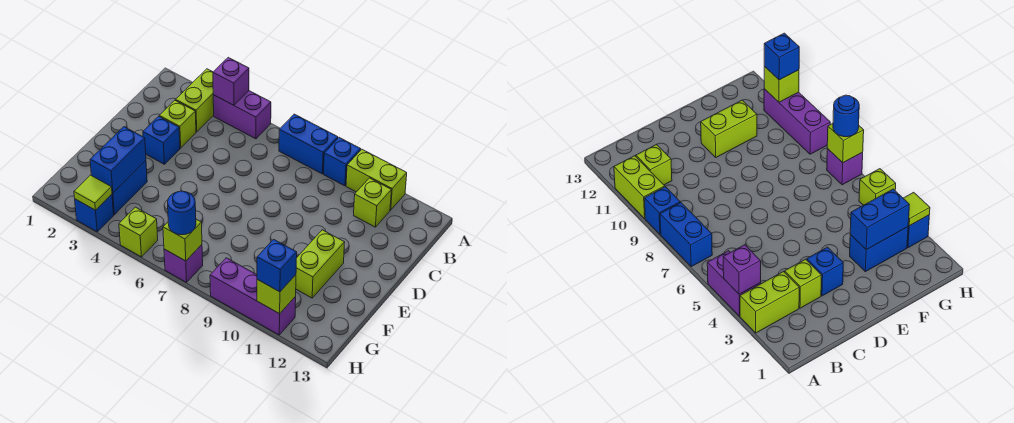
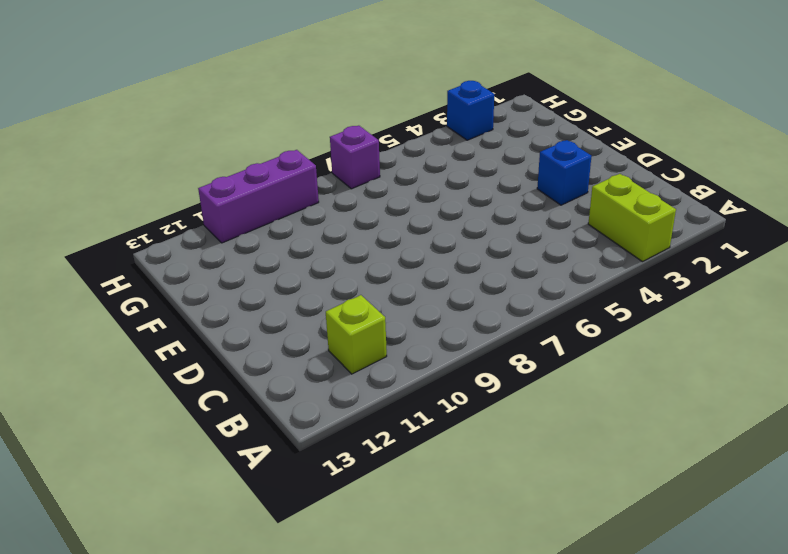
none -> purple 1x2 brick [213,91,271,139]
none -> blue 1x2 brick [279,114,338,174]
none -> blue 1x1 brick [324,138,361,186]

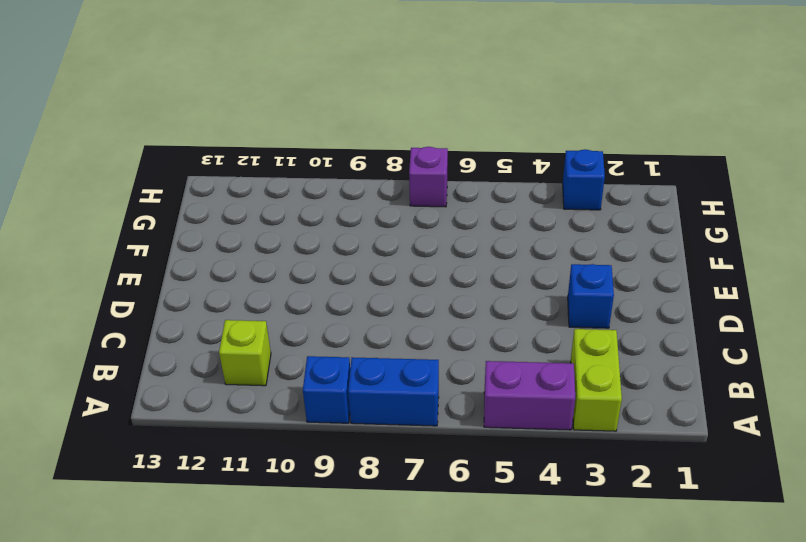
none -> lime 1x2 brick [346,149,407,210]
none -> lime 1x1 brick [159,100,196,148]
none -> lime 1x2 brick [296,230,345,298]

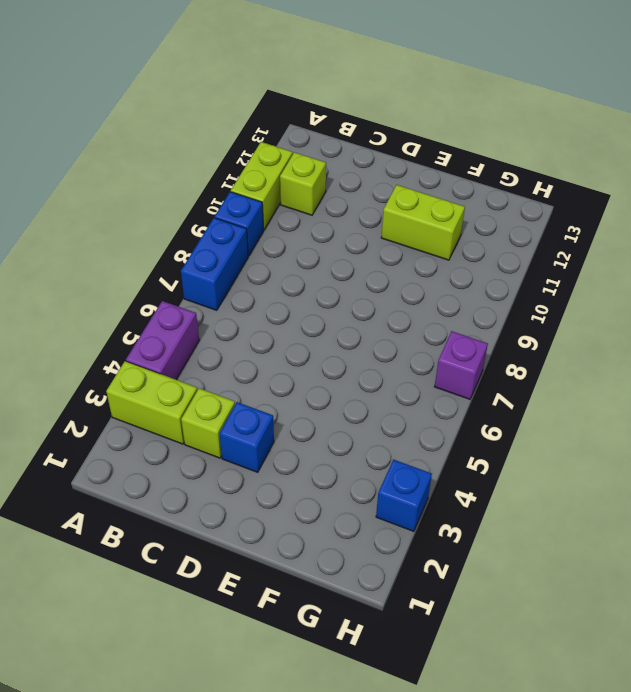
none -> blue 1x2 brick [112,161,147,215]
none -> lime 1x1 brick [119,207,158,257]
none -> purple 1x3 brick [210,258,296,335]

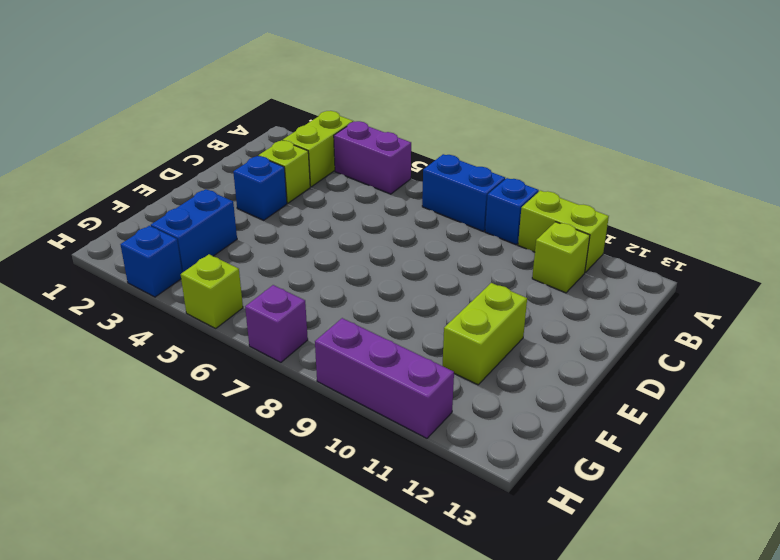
none -> purple 1x1 brick [213,57,249,105]
none -> blue 1x2 brick [90,127,146,193]
none -> lime 1x1 tile [74,175,112,210]

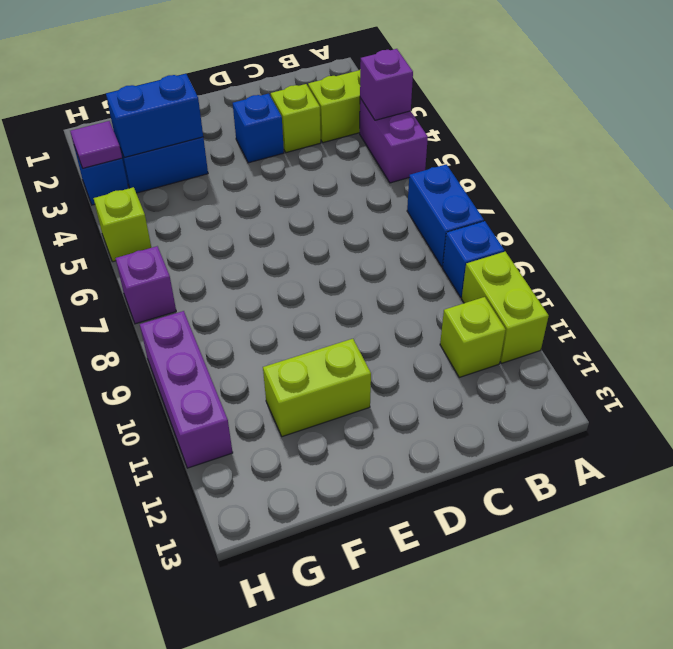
purple 1x1 tile [70,121,122,168] -> lime 1x1 tile [74,175,112,210]
none -> lime 1x1 brick [163,219,202,261]
none -> lime 1x1 brick [257,275,296,314]
none -> blue 1x1 round brick [168,191,196,235]

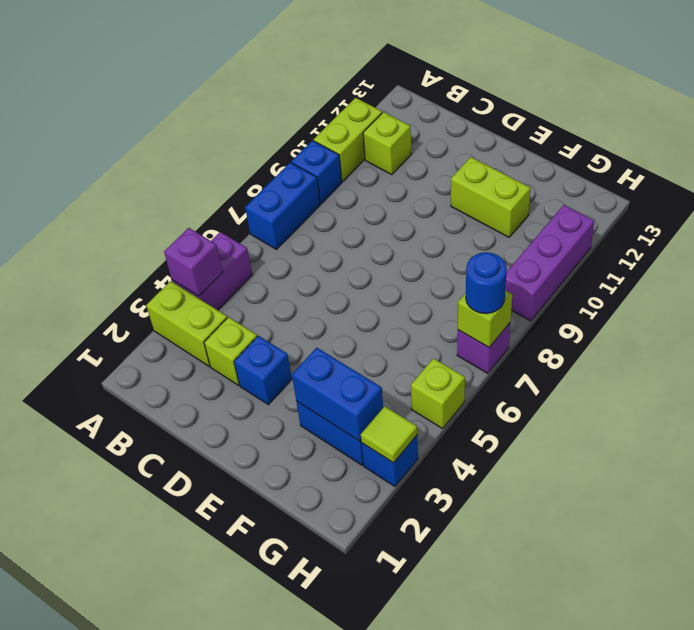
none -> lime 1x1 brick [257,275,296,314]
none -> blue 1x1 brick [257,239,297,292]

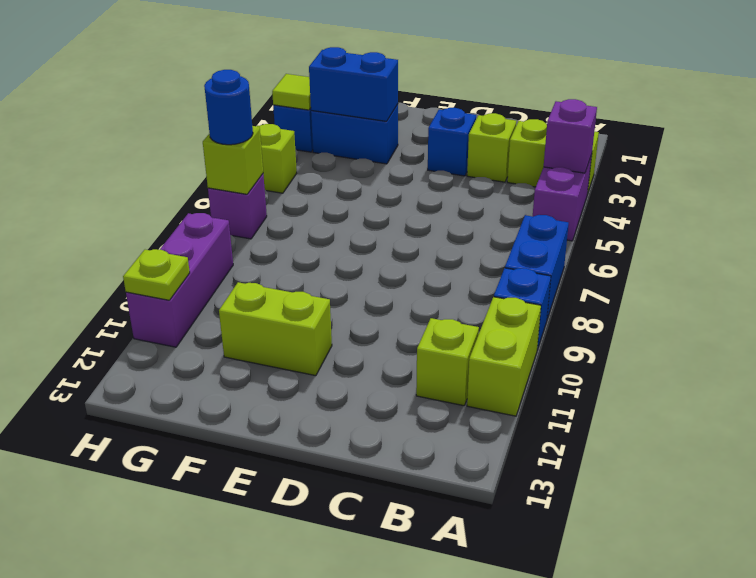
lime 1x1 plate [123,249,190,300] -> lime 1x1 brick [257,275,296,314]
none -> blue 1x1 brick [257,239,297,292]

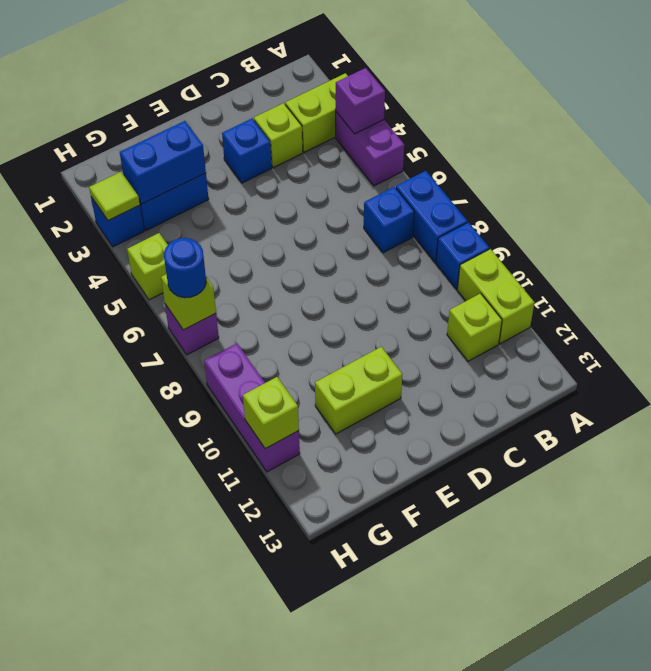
blue 1x1 brick [364,187,414,253] -> blue 1x1 brick moved to [257,239,297,292]

